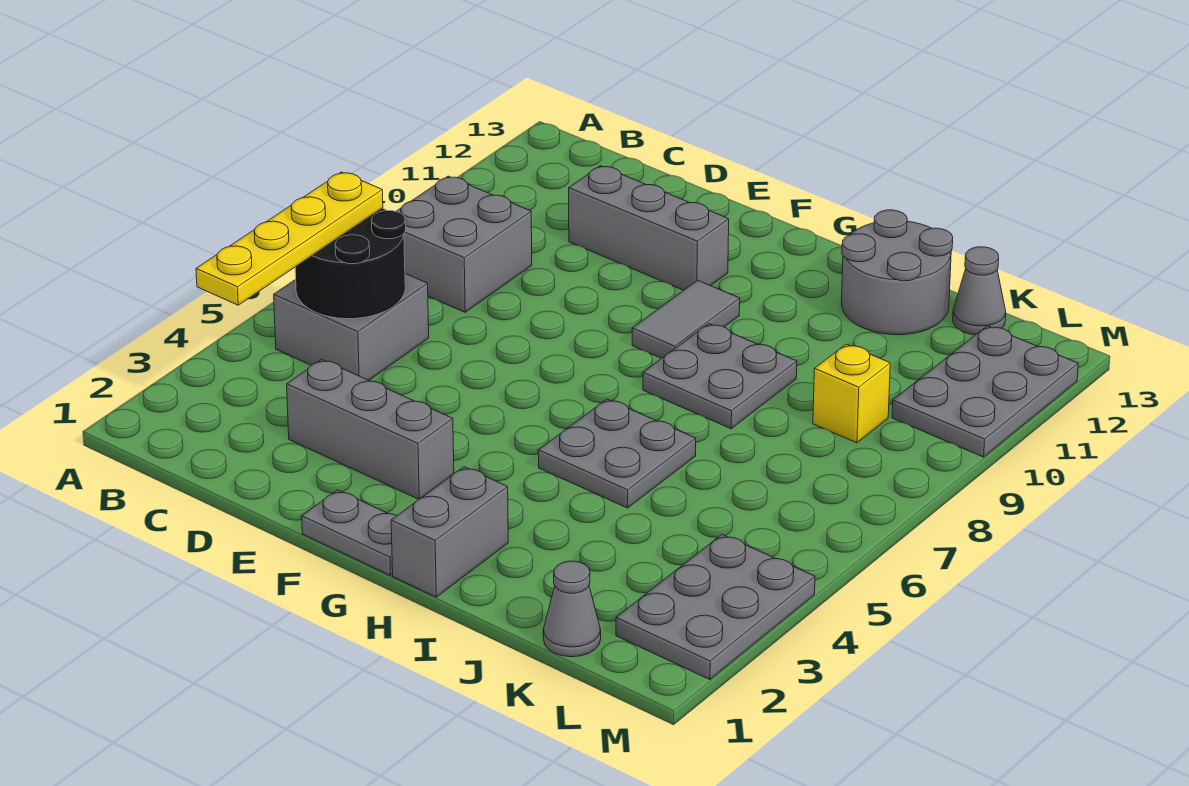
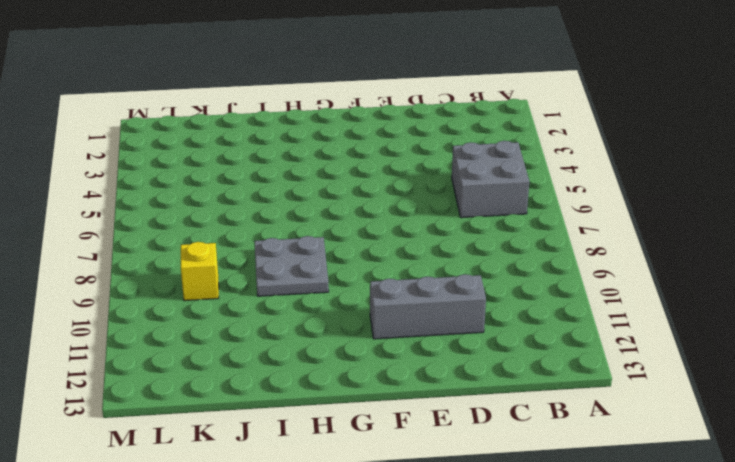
none -> grey 2x2 brick [397,176,532,312]
none -> grey 1x3 brick [287,359,454,499]
none -> grey 1x2 plate [302,490,397,575]

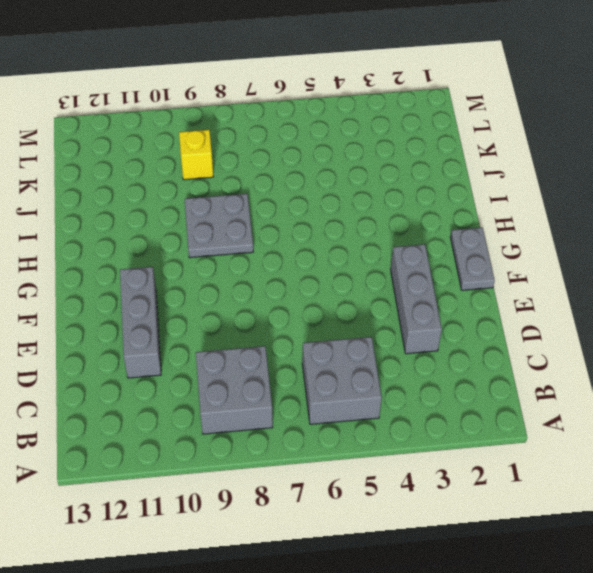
none -> grey 1x2 tile [632,280,740,358]
none -> grey 1x2 brick [391,467,508,597]
none -> grey 2x2 plate [538,399,696,508]

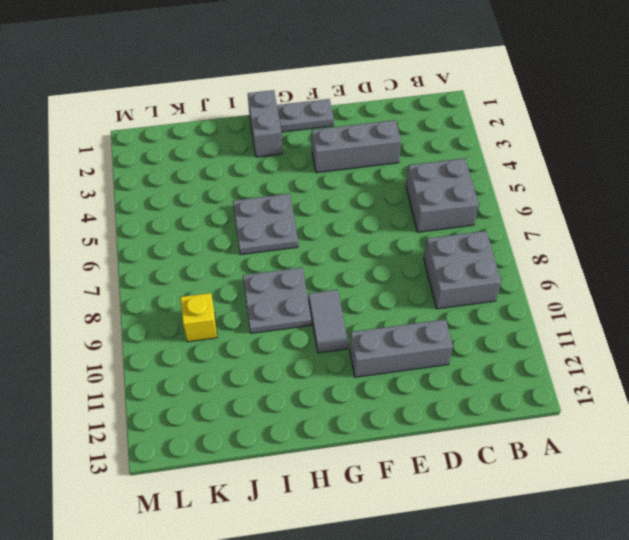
none -> grey 2x2 round brick [841,210,953,335]
none -> grey 1x1 cone [543,561,601,657]
none -> grey 1x1 cone [953,247,1006,335]

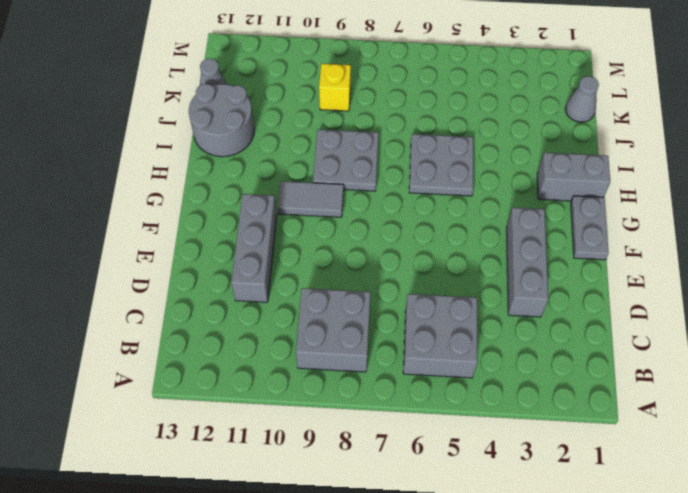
none -> grey 2x3 plate [616,535,815,680]
none -> grey 2x3 plate [892,326,1078,457]
none -> black 2x2 round brick [295,208,406,319]

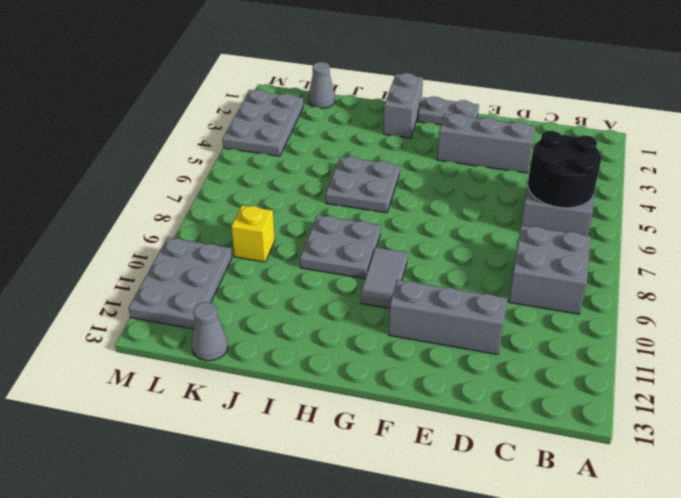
none -> grey 2x2 round brick [841,210,953,335]
none -> yellow 1x4 plate [196,172,383,305]

